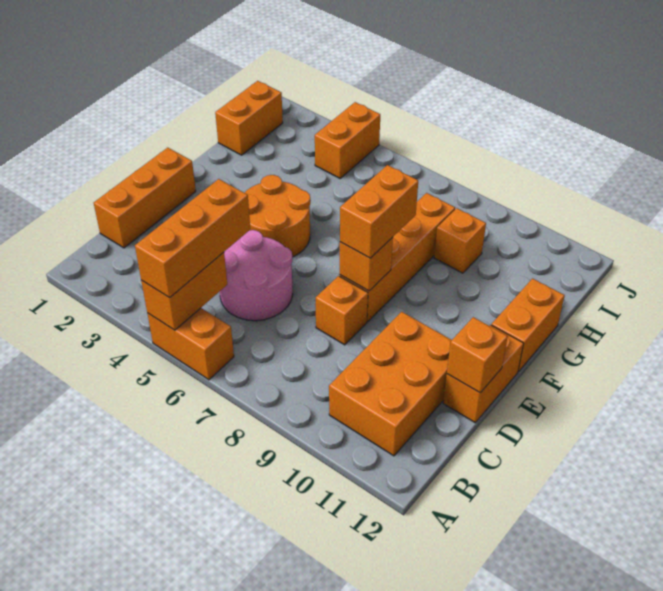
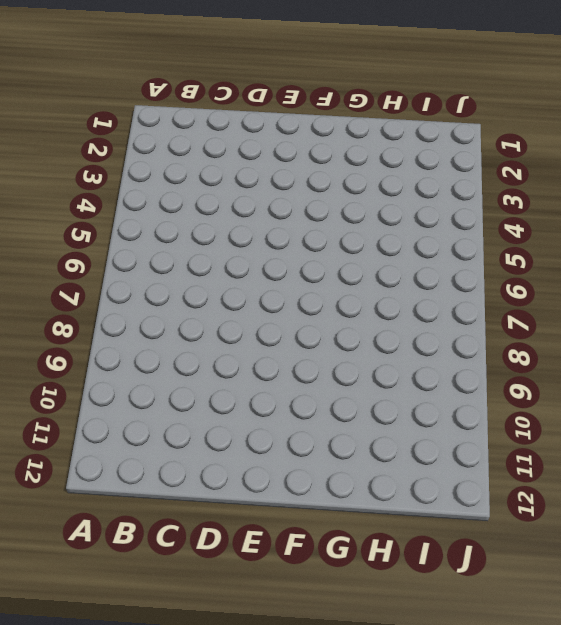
none -> orange 1x2 brick [147,308,234,380]
none -> orange 2x3 brick [329,312,452,456]
none -> orange 1x3 brick [94,148,196,248]

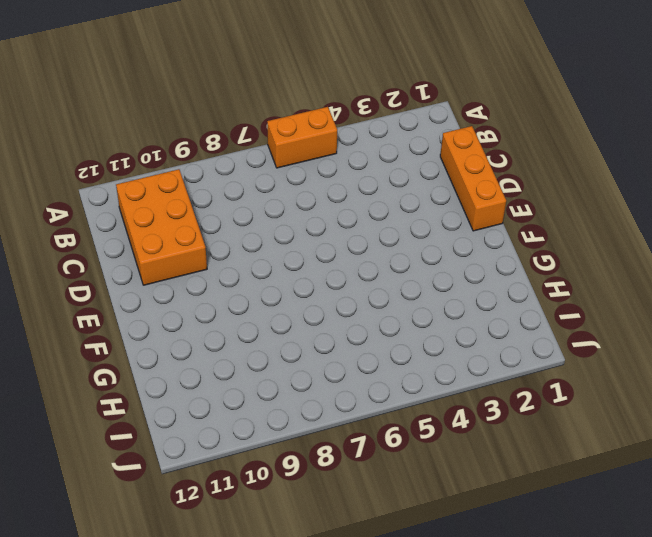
none -> pink 2x2 round brick [220,230,293,321]
none -> orange 1x1 brick [316,276,368,345]
none -> orange 1x2 brick [443,325,524,423]

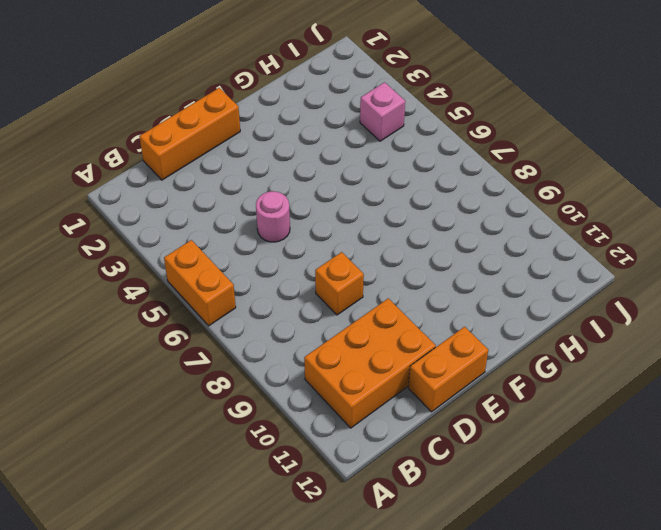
pink 1x1 round brick [256,191,290,242] -> pink 2x2 round brick [220,230,293,321]
pink 1x1 brick [360,82,405,141] -> orange 1x2 brick [315,102,380,178]
none -> orange 2x2 round brick [245,175,310,257]
none -> orange 1x4 brick [340,193,455,322]
none -> orange 1x2 brick [492,279,565,372]

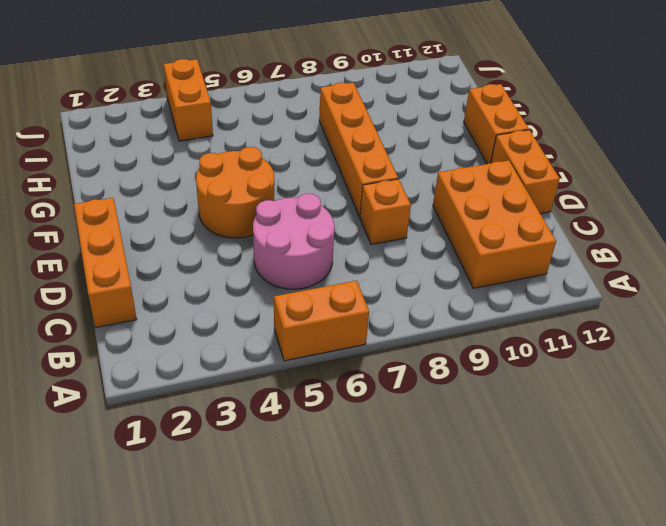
none -> orange 1x2 brick [215,81,283,155]
none -> orange 1x1 brick [434,208,486,273]
none -> orange 1x2 brick [141,252,227,330]

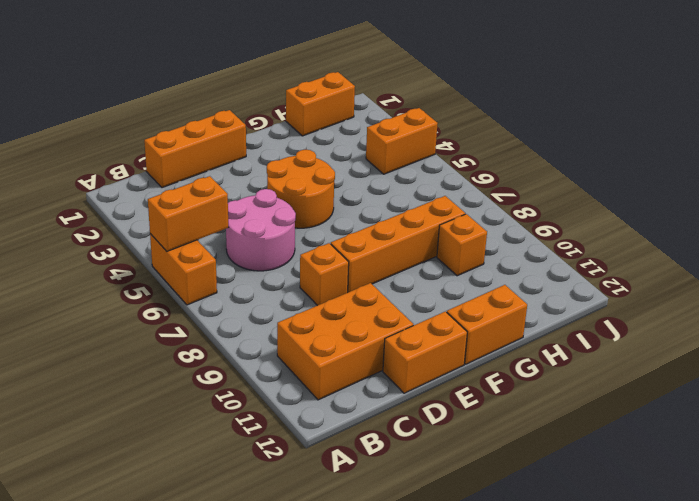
none -> orange 1x1 brick [447,317,508,393]
none -> orange 1x1 brick [340,237,393,291]
none -> orange 1x3 brick [135,179,250,298]

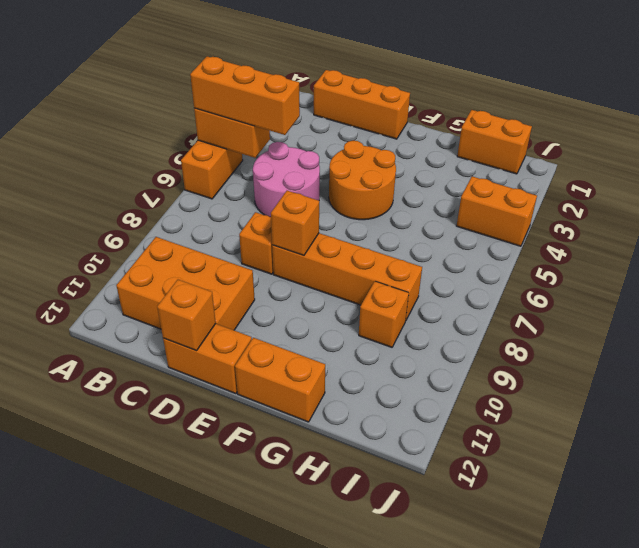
none -> orange 1x2 brick [340,165,418,258]

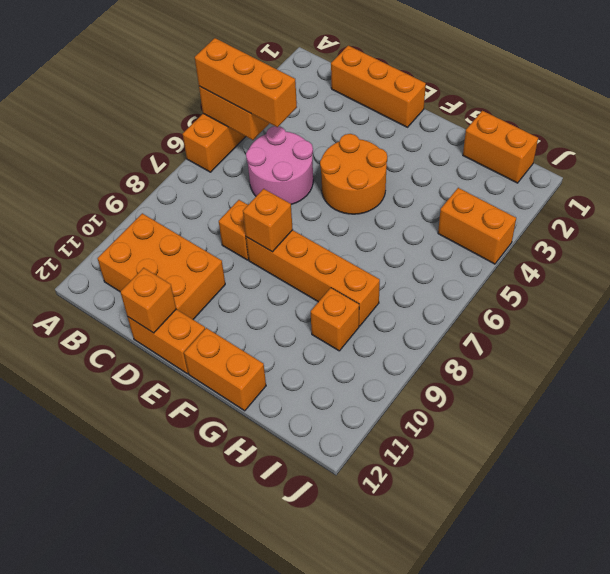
none -> orange 1x2 brick [340,165,418,258]

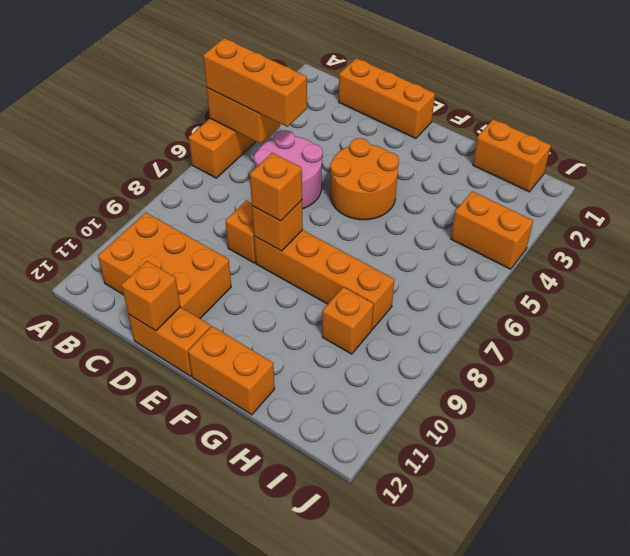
orange 1x1 brick [250,153,302,221] -> orange 1x2 brick [340,165,418,258]

